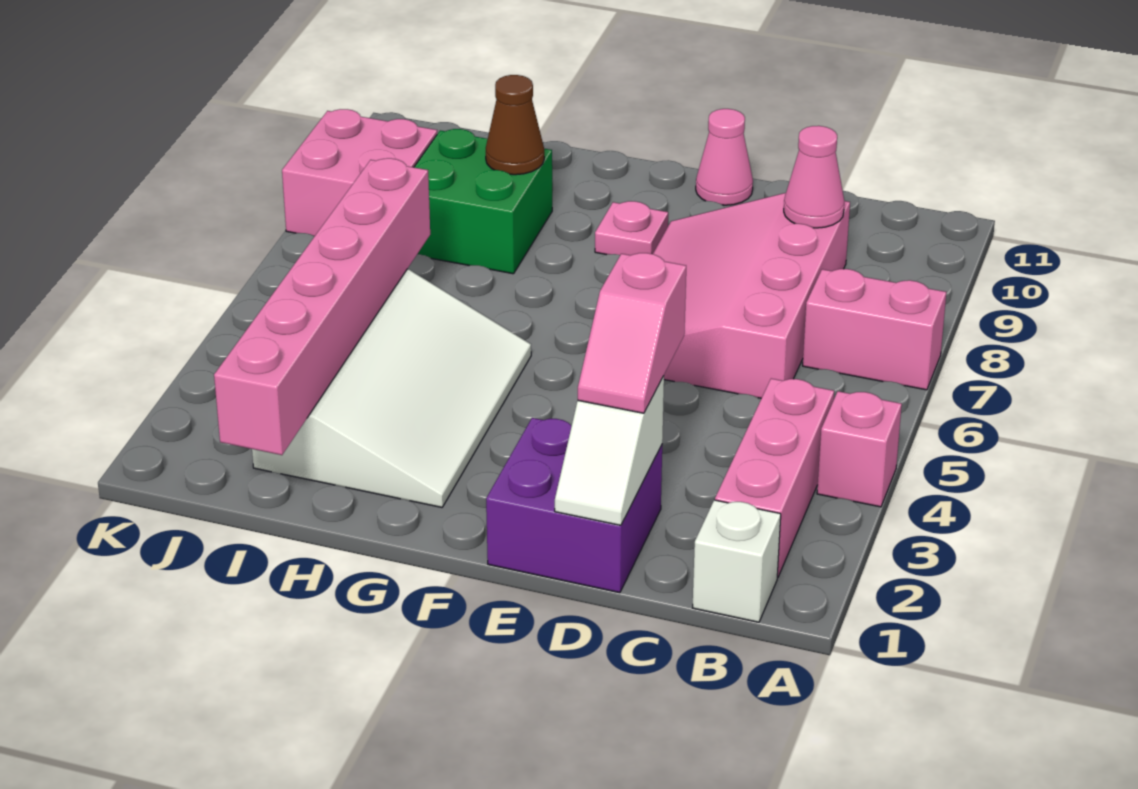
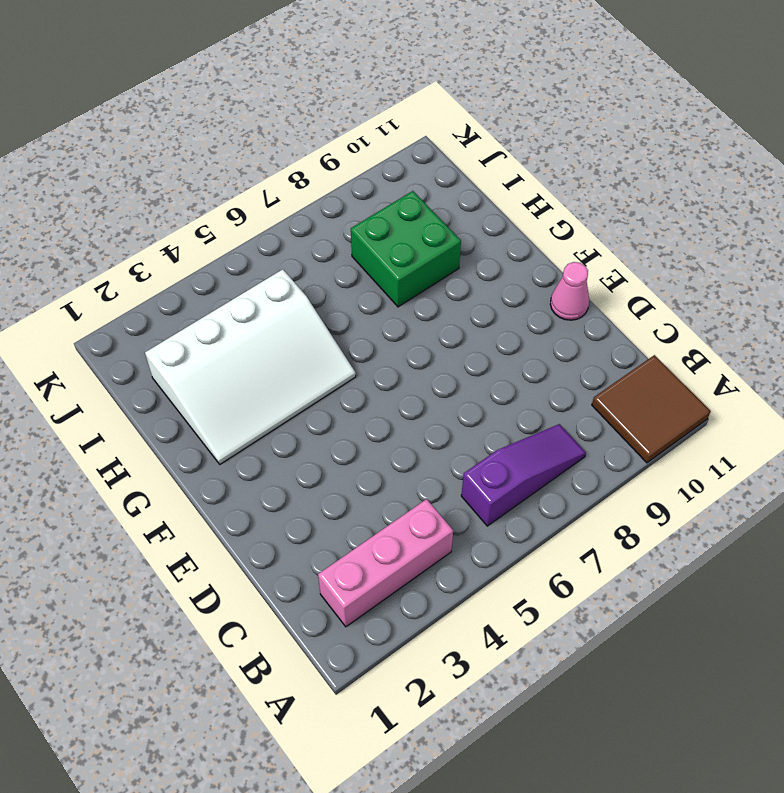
brown 2x2 tile [592,355,711,463] -> none
purple 1x3 slope [461,424,586,526] -> pink 1x2 brick [803,269,946,390]
none -> pink 1x1 brick [817,391,902,507]
none -> white 1x1 brick [693,500,781,622]
none -> pink 3x4 slope [653,193,850,398]

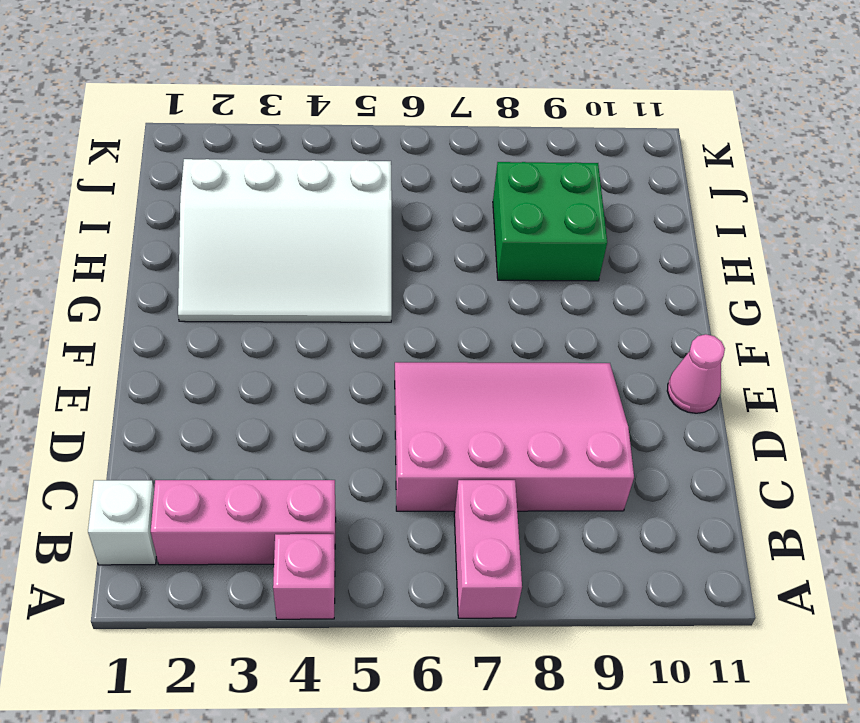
none -> purple 2x2 brick [486,418,662,593]
none -> pink 1x1 plate [595,201,668,255]
none -> pink 2x2 brick [282,109,437,236]

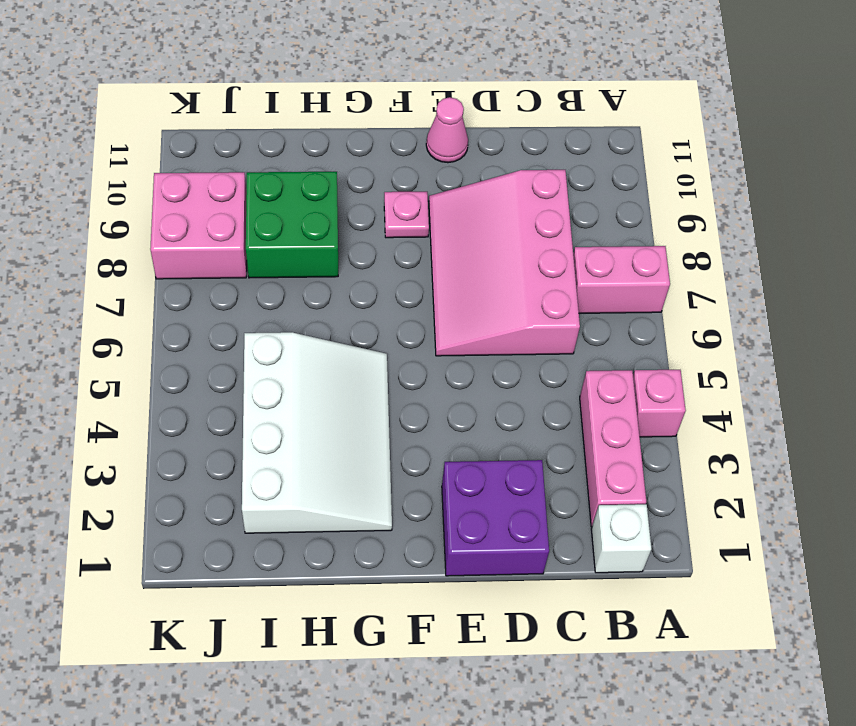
none -> pink 1x1 cone [784,126,844,228]
none -> white 1x2 slope [555,376,664,525]
none -> brown 1x1 cone [486,75,544,175]

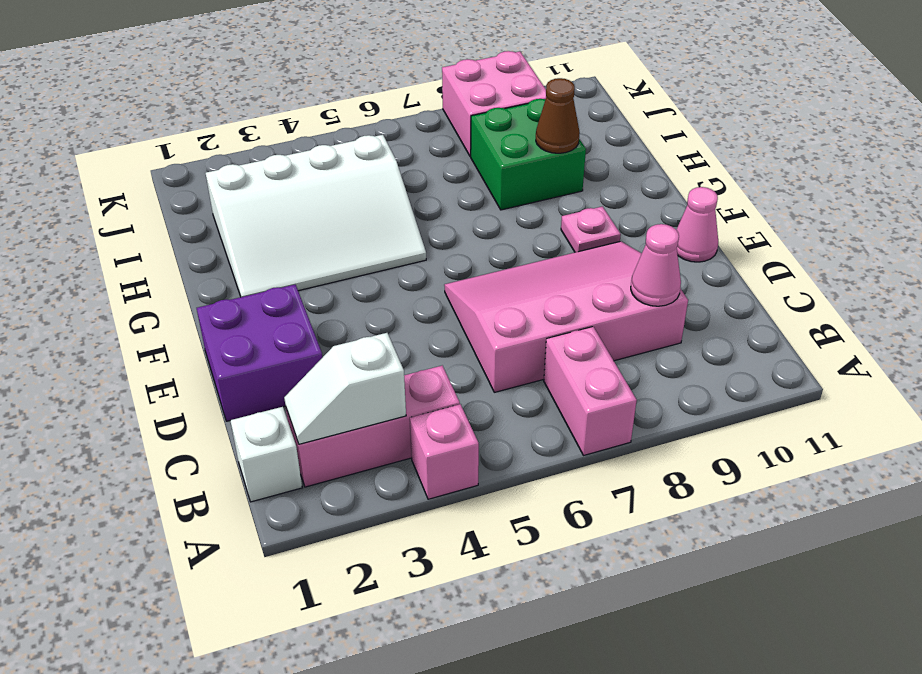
white 1x2 slope [284,333,406,444] -> white 1x2 slope moved to [555,376,664,525]
none -> pink 1x6 brick [214,158,430,455]
none -> pink 1x2 slope [578,253,686,413]

